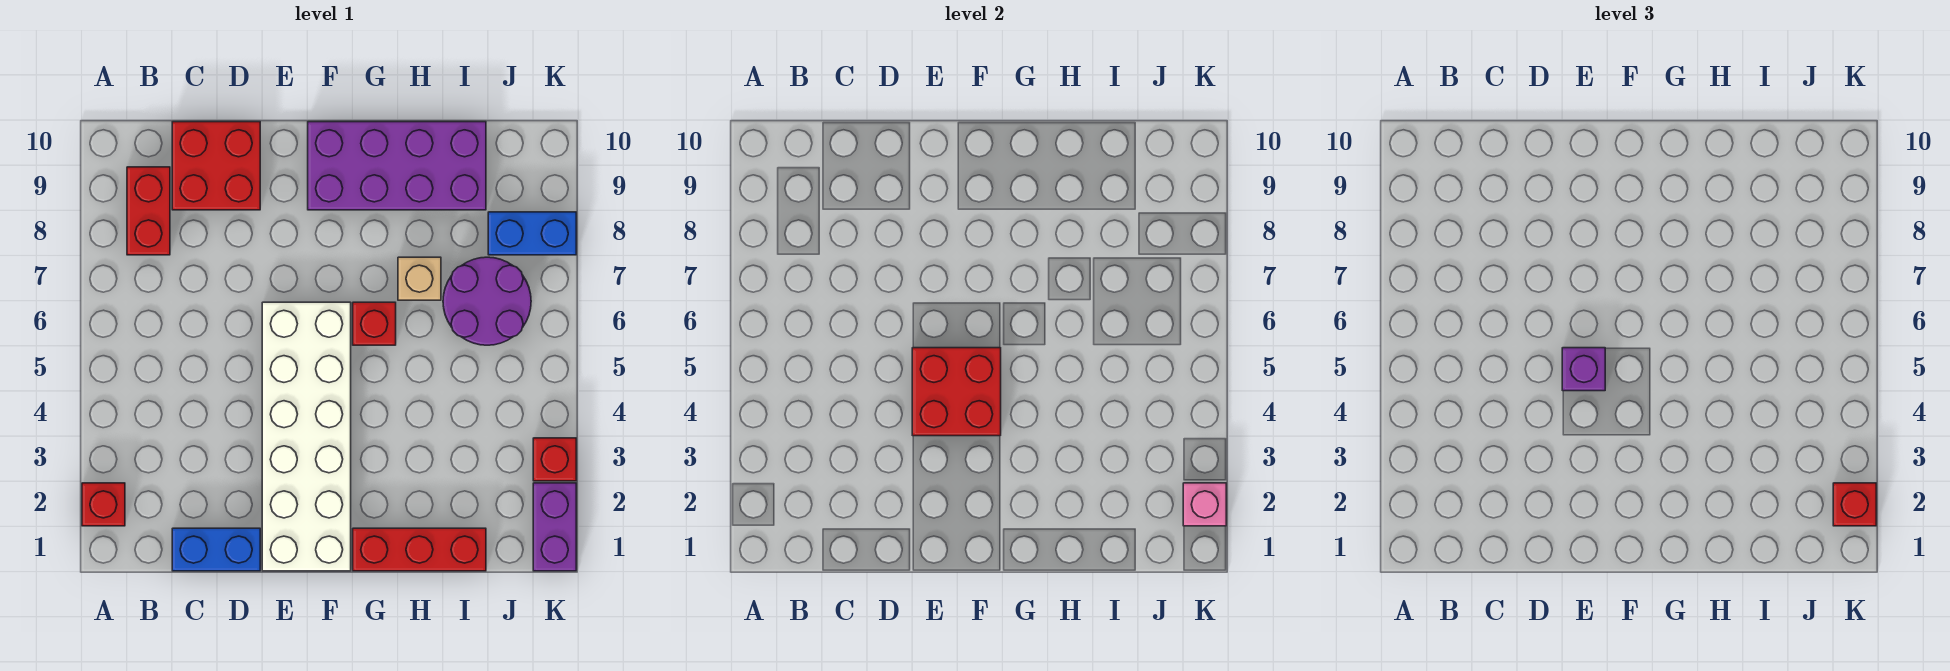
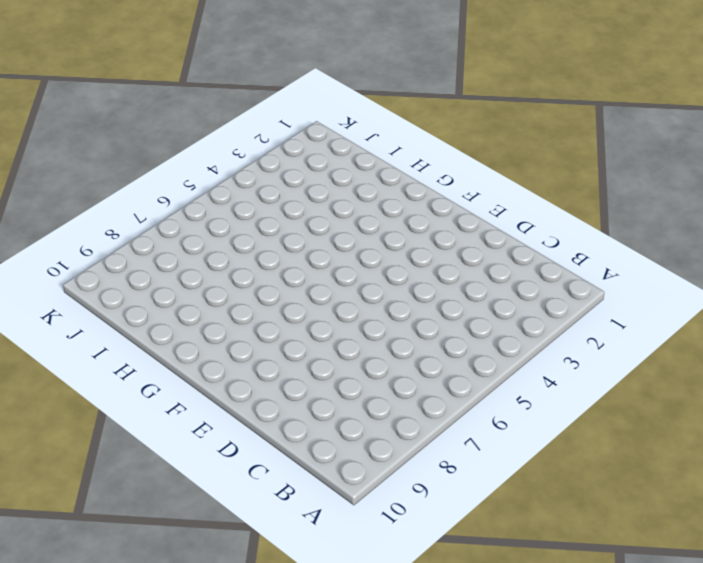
none -> red 1x1 brick [82,483,125,526]
none -> red 1x2 brick [127,167,170,255]
none -> blue 1x2 brick [172,528,260,571]

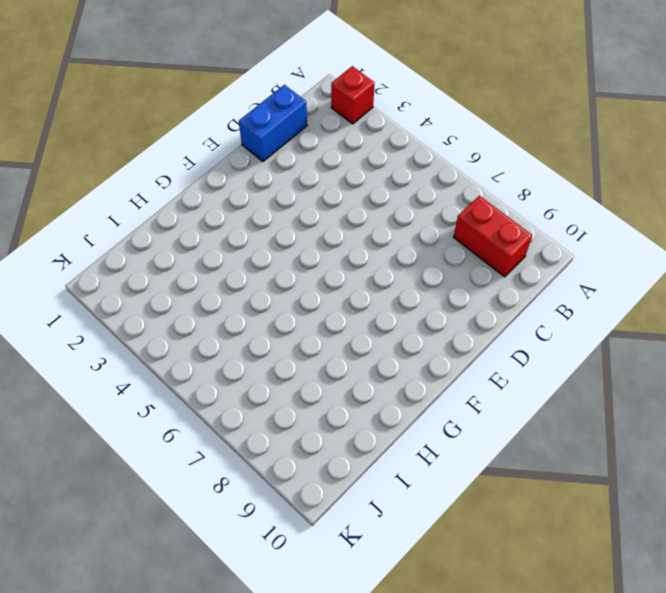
none -> red 2x2 brick [172,122,260,210]
none -> white 2x6 brick [262,302,351,571]
none -> purple 2x4 brick [308,122,486,210]

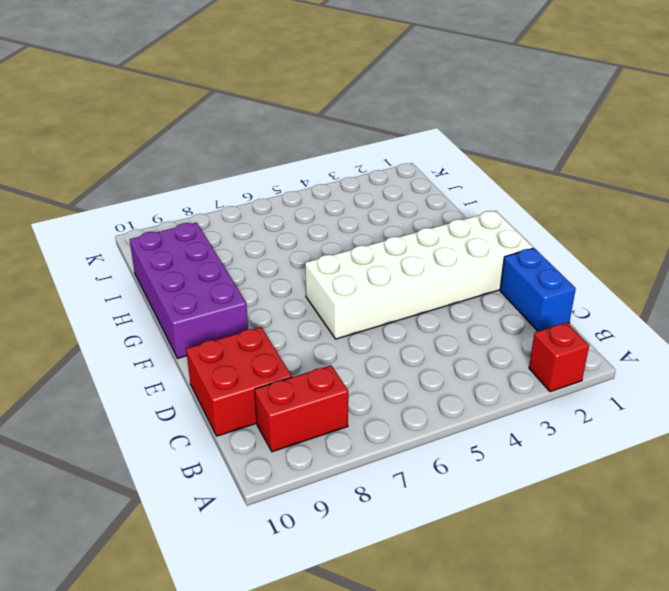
none -> red 1x3 brick [353,528,486,571]
none -> red 1x1 brick [353,302,396,345]
none -> tan 1x1 brick [398,257,441,300]

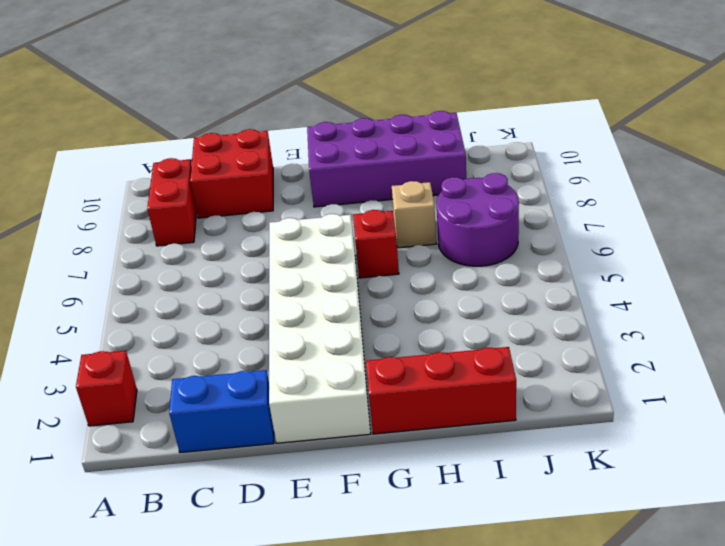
none -> blue 1x2 brick [488,212,576,255]
none -> purple 1x2 brick [533,483,576,571]
none -> red 1x1 brick [533,438,576,481]

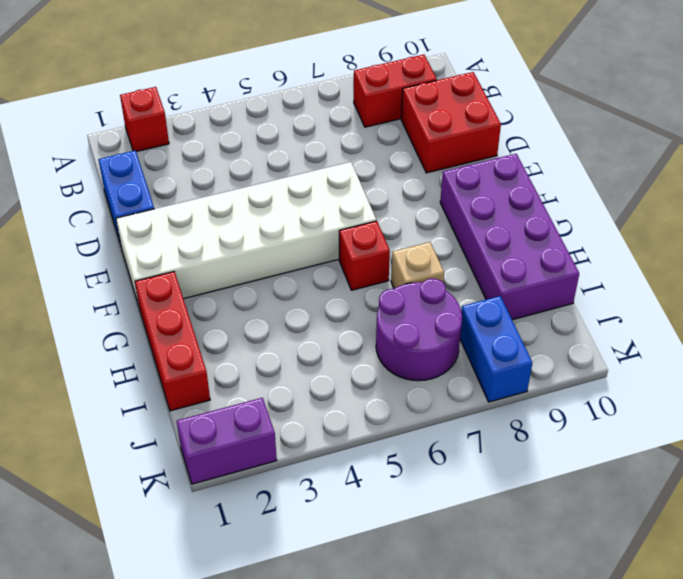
none -> red 1x1 brick [533,438,576,481]
none -> red 2x2 brick [912,348,1001,436]
none -> pink 1x1 brick [1183,483,1226,526]

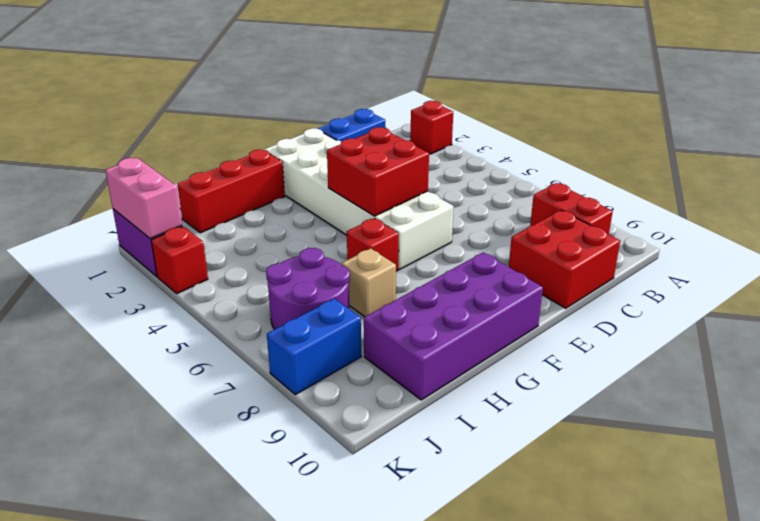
pink 1x2 brick [105,158,182,239] -> pink 1x1 brick [1183,483,1226,526]
none -> purple 1x1 brick [1562,348,1605,391]
none -> red 1x1 brick [1833,483,1876,526]

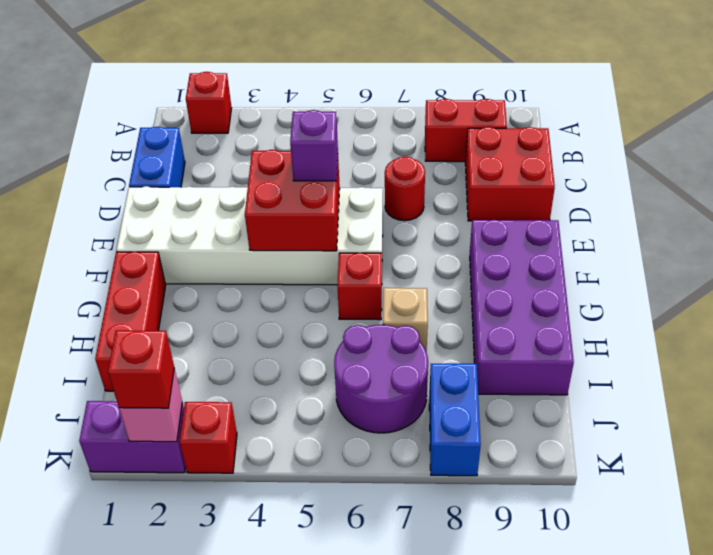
red 1x1 round brick [385,156,425,221] -> none

